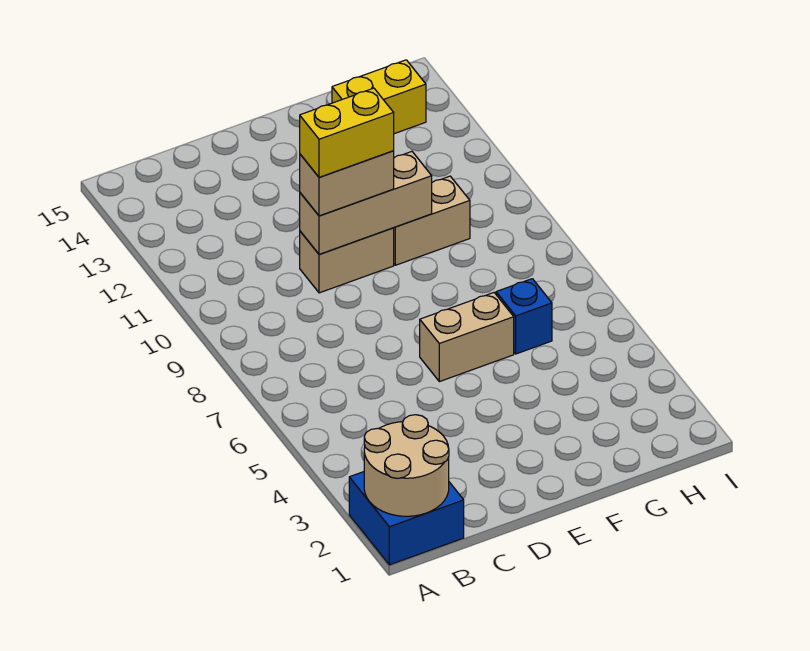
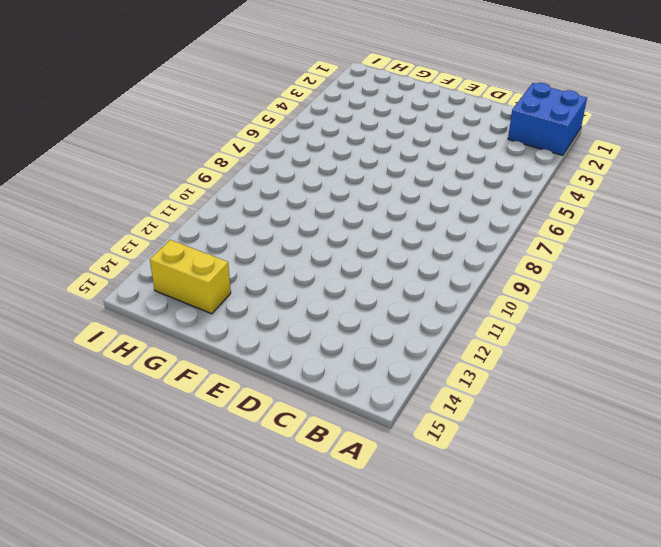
none -> tan 1x2 brick [300,228,394,293]
none -> tan 1x2 brick [420,293,514,382]

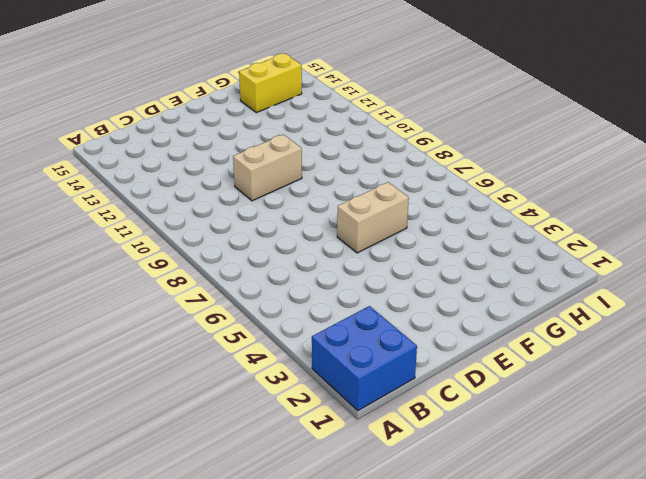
none -> tan 1x2 brick [394,176,470,265]
none -> blue 1x1 brick [496,279,552,354]

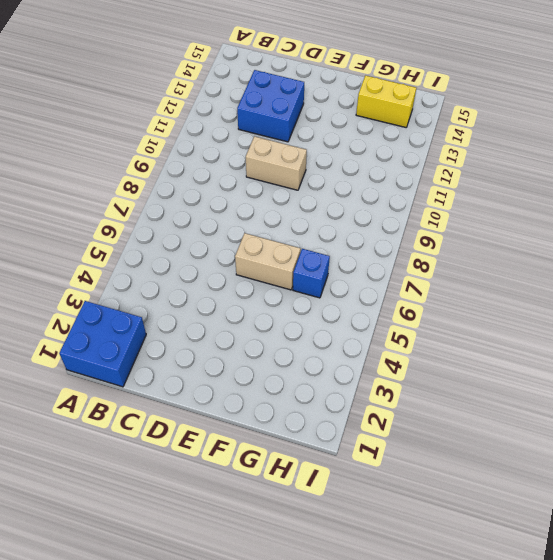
blue 2x2 brick [237,70,304,142] -> none
none -> tan 1x2 brick [394,176,470,265]
none -> tan 2x2 round brick [364,415,449,516]

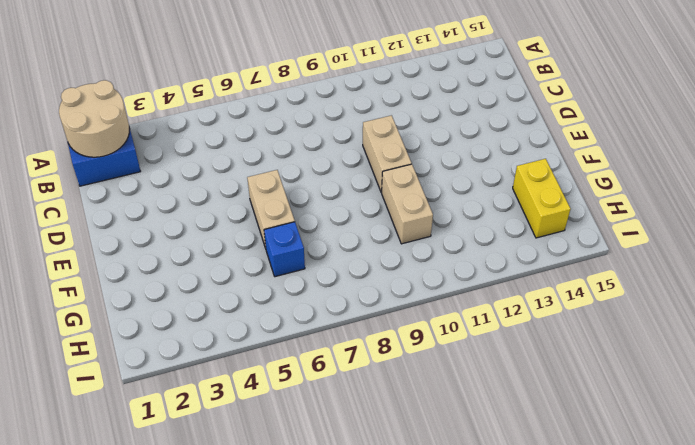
none -> tan 1x3 brick [300,152,432,254]
none -> tan 1x2 brick [300,151,394,216]

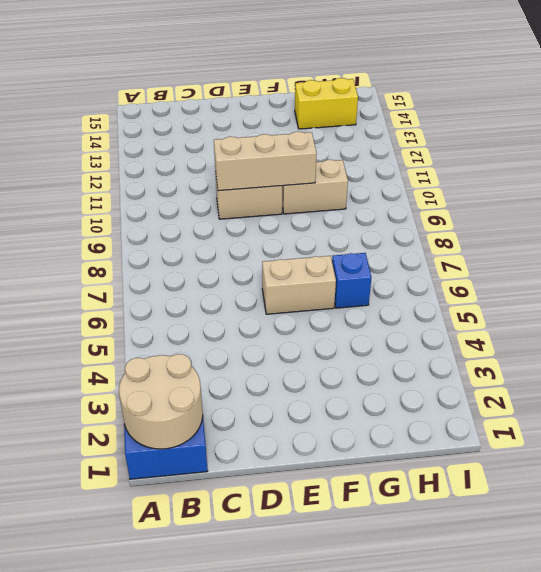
none -> tan 1x2 brick [300,151,394,216]
none -> yellow 1x2 brick [300,88,394,177]

